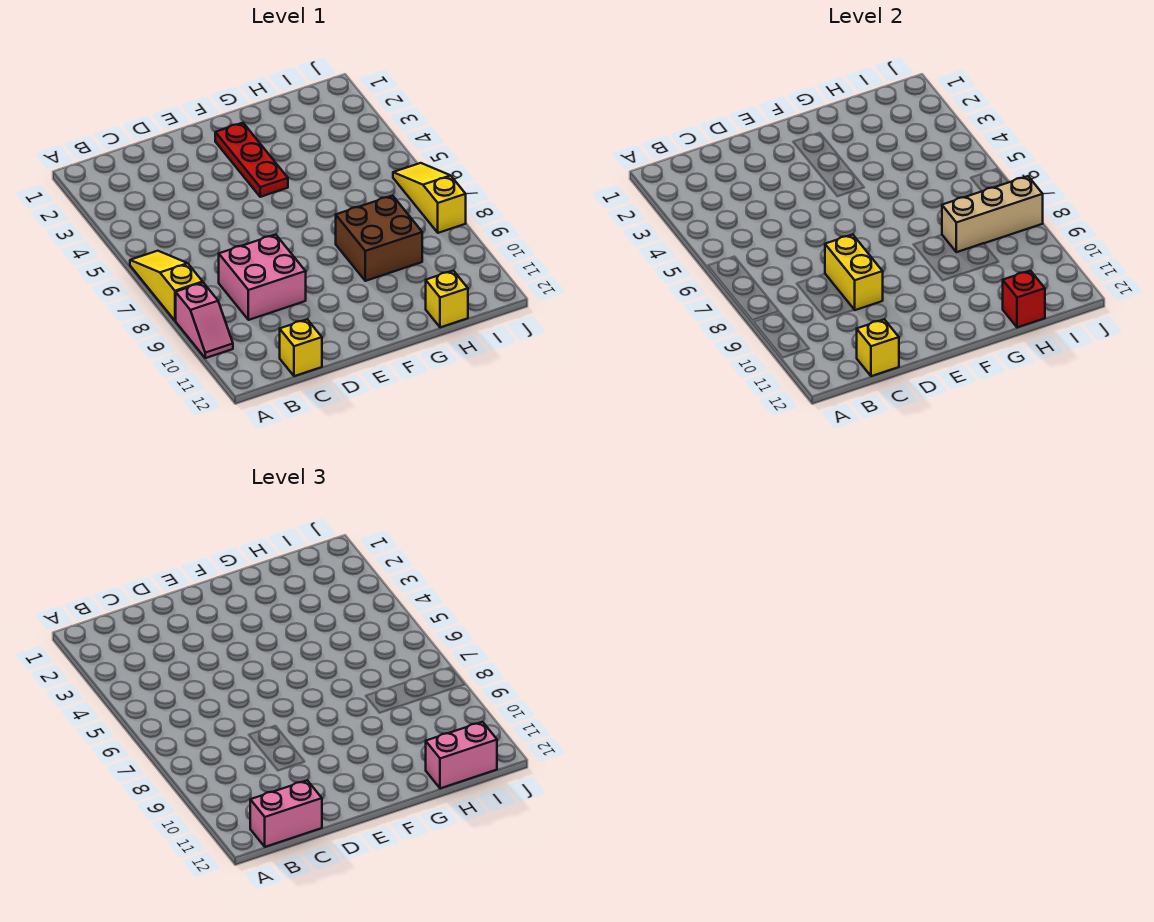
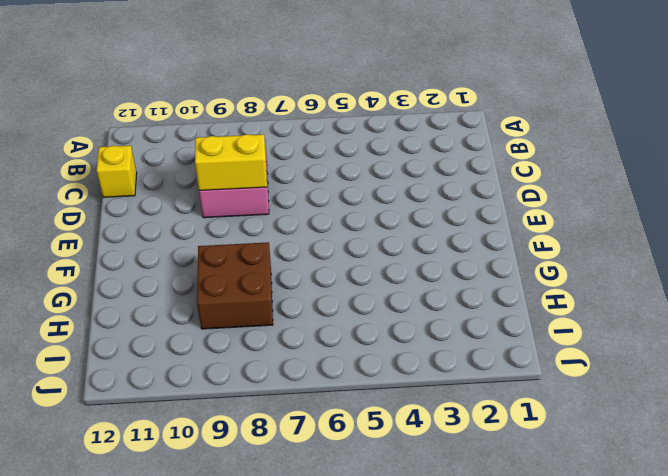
none -> yellow 1x3 slope [130,251,203,321]
none -> pink 1x2 slope [176,283,233,358]
none -> red 1x3 plate [215,123,288,197]

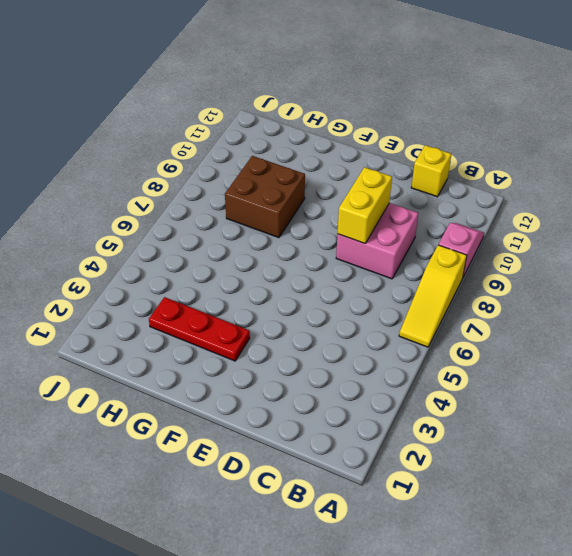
red 1x3 plate [149,297,250,361] -> red 1x3 plate turned to [215,123,288,197]
none -> yellow 1x1 brick [426,271,468,327]
none -> yellow 1x3 slope [393,163,466,233]
none -> yellow 1x1 brick [857,319,899,376]

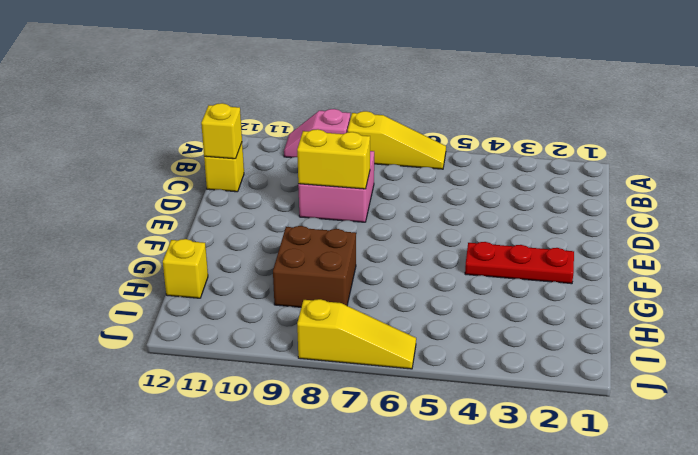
none -> tan 1x3 brick [942,176,1043,252]
none -> red 1x1 brick [1003,271,1045,327]
none -> pink 1x2 brick [250,780,322,847]

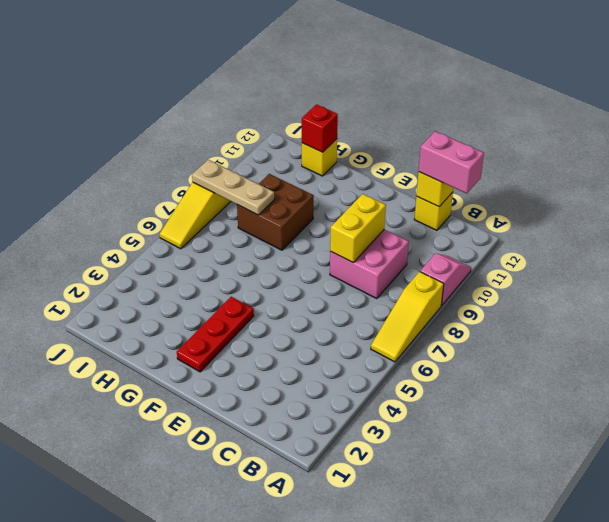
tan 1x3 plate [192,160,274,215] -> tan 1x3 brick [942,176,1043,252]
none -> pink 1x2 brick [426,722,497,788]

